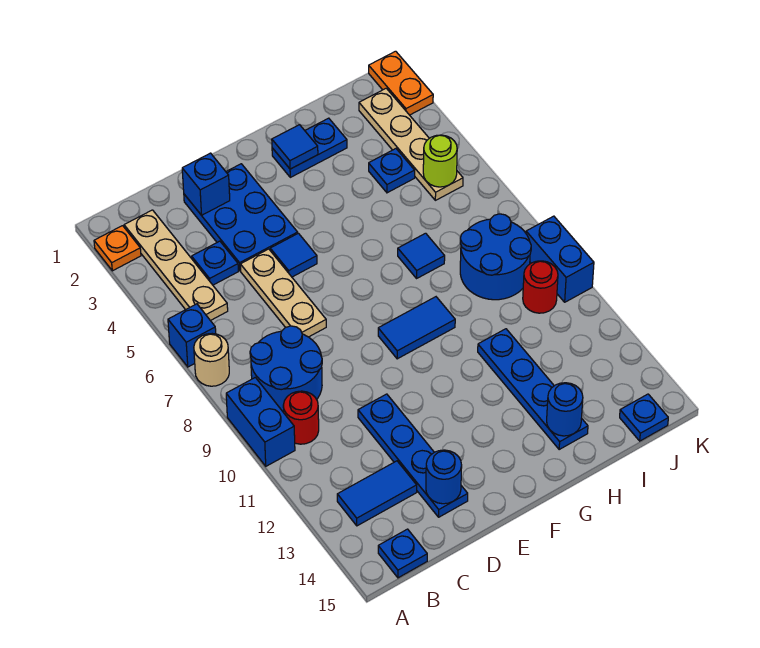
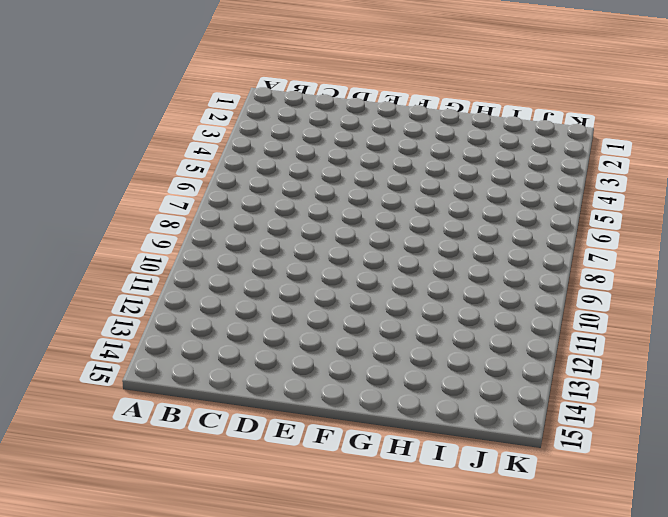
none -> orange 1x1 plate [94,226,141,271]
none -> blue 1x1 brick [168,304,216,367]
none -> tan 1x1 round brick [194,334,229,386]
none -> blue 1x2 brick [226,377,295,466]

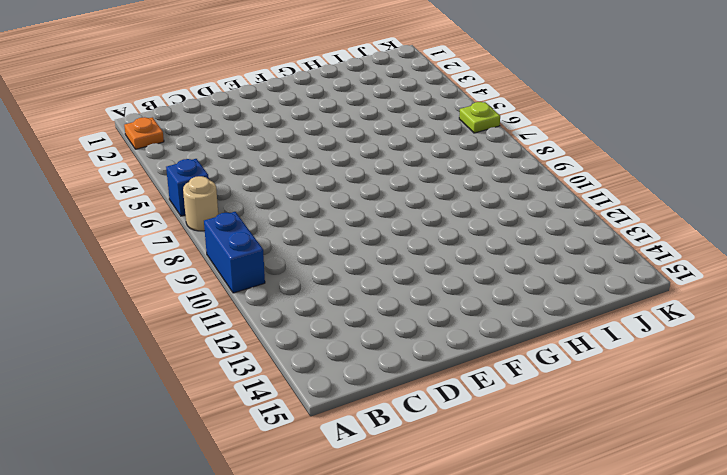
lime 1x1 plate [459,102,500,133] -> none
none -> tan 1x4 plate [124,210,228,321]
none -> blue 2x2 round brick [250,326,322,413]
none -> red 1x1 round brick [283,391,319,444]
none -> blue 1x2 tile [337,461,417,526]

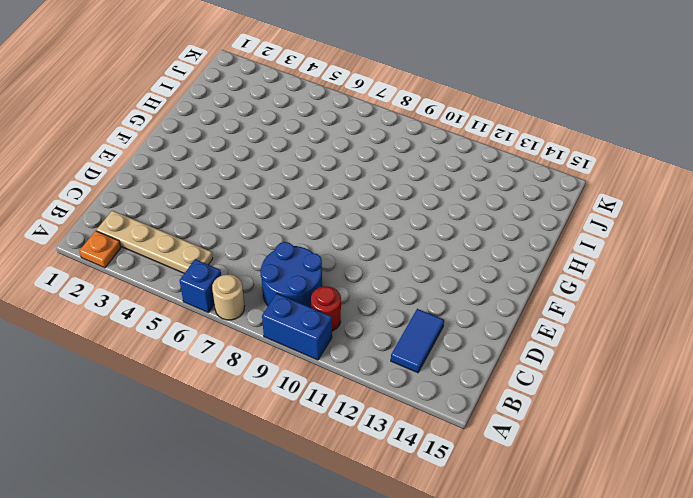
none -> blue 1x1 plate [378,529,427,578]
none -> blue 1x1 plate [192,241,238,285]
none -> blue 2x3 plate [184,164,298,271]
none -> tan 1x3 plate [240,249,326,337]

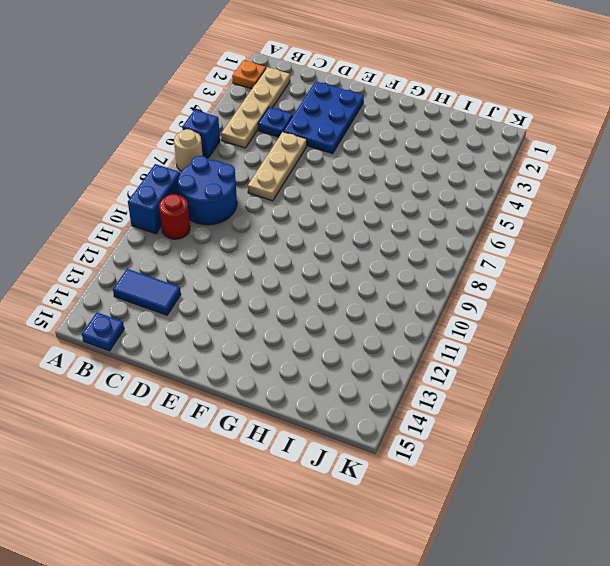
none -> blue 1x4 plate [358,394,468,517]
none -> blue 1x1 tile [270,233,317,277]
none -> blue 1x2 tile [378,297,455,359]
none -> blue 1x2 plate [272,118,347,177]

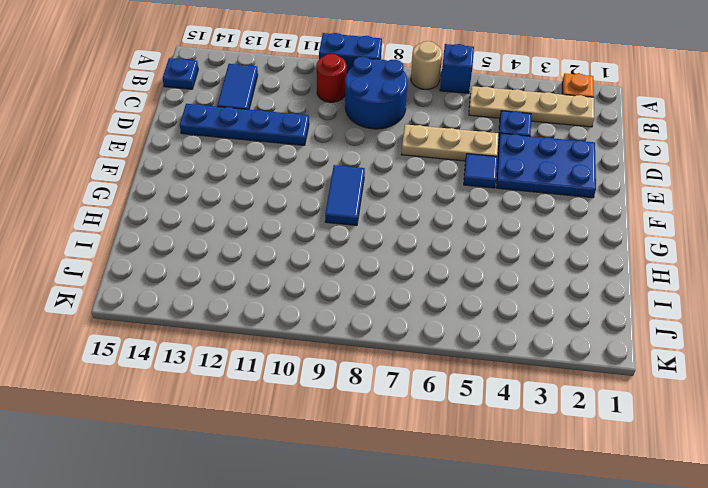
none -> blue 1x2 plate [272,118,347,177]
none -> blue 1x1 tile [398,233,445,278]
none -> blue 1x4 plate [478,329,588,449]
none -> blue 1x1 plate [369,149,415,193]

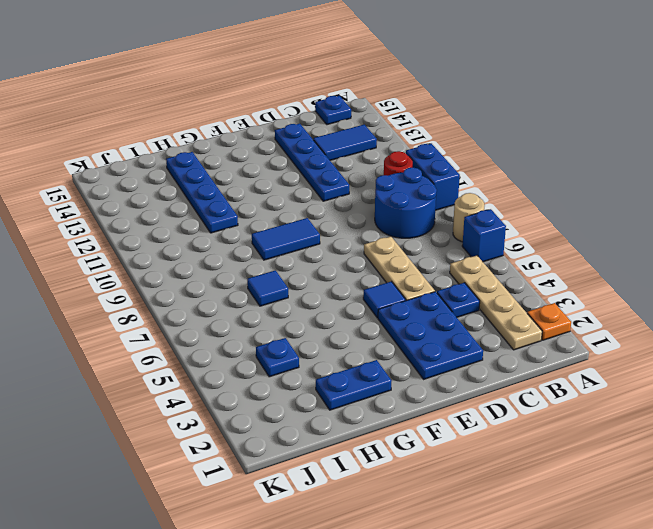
none -> blue 2x2 round brick [460,214,531,300]
none -> tan 1x4 plate [359,88,463,200]
none -> red 1x1 round brick [523,261,558,313]
none -> blue 1x1 plate [620,394,668,441]

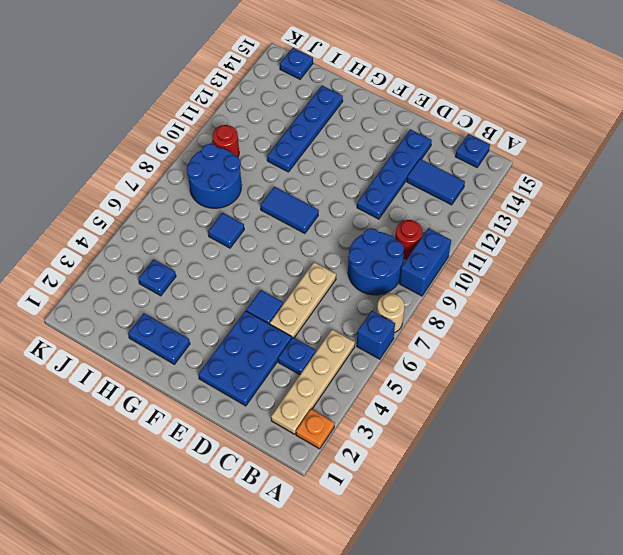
none -> tan 1x4 plate [359,88,463,200]
none -> orange 1x2 plate [369,51,433,115]
none -> blue 1x2 brick [526,216,594,302]
none -> blue 1x1 brick [182,153,230,215]

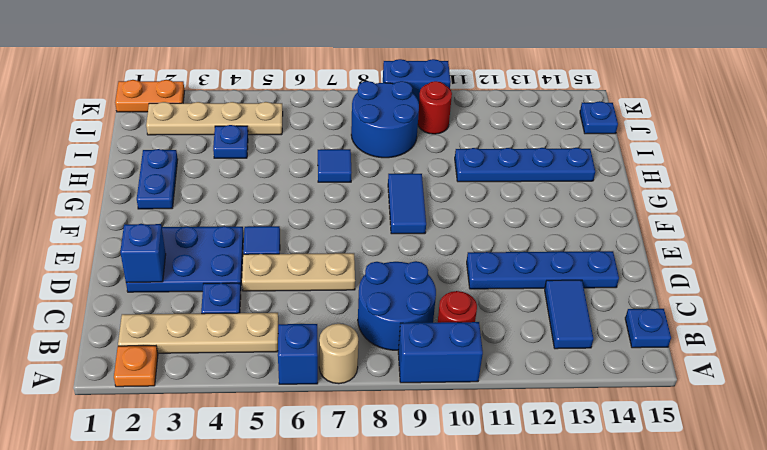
none -> blue 1x1 round brick [426,450,462,504]
none -> blue 1x1 tile [272,125,318,169]
none -> blue 1x1 round brick [547,383,583,436]
none -> lime 1x1 round brick [423,135,457,187]

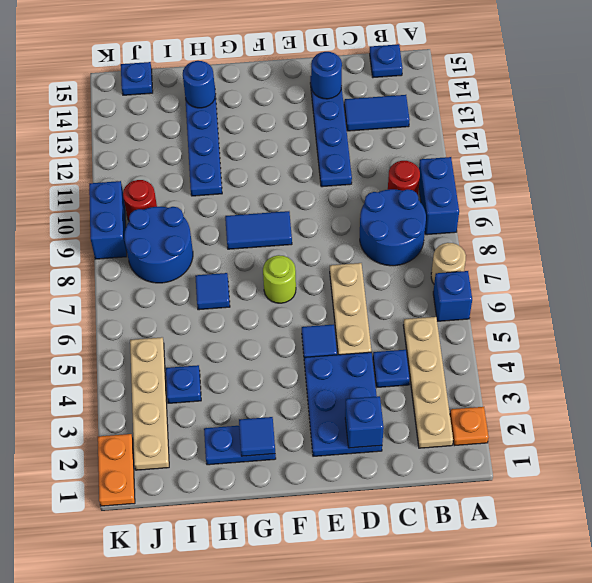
lime 1x1 round brick [263,255,296,303] -> lime 1x1 round brick moved to [423,135,457,187]

